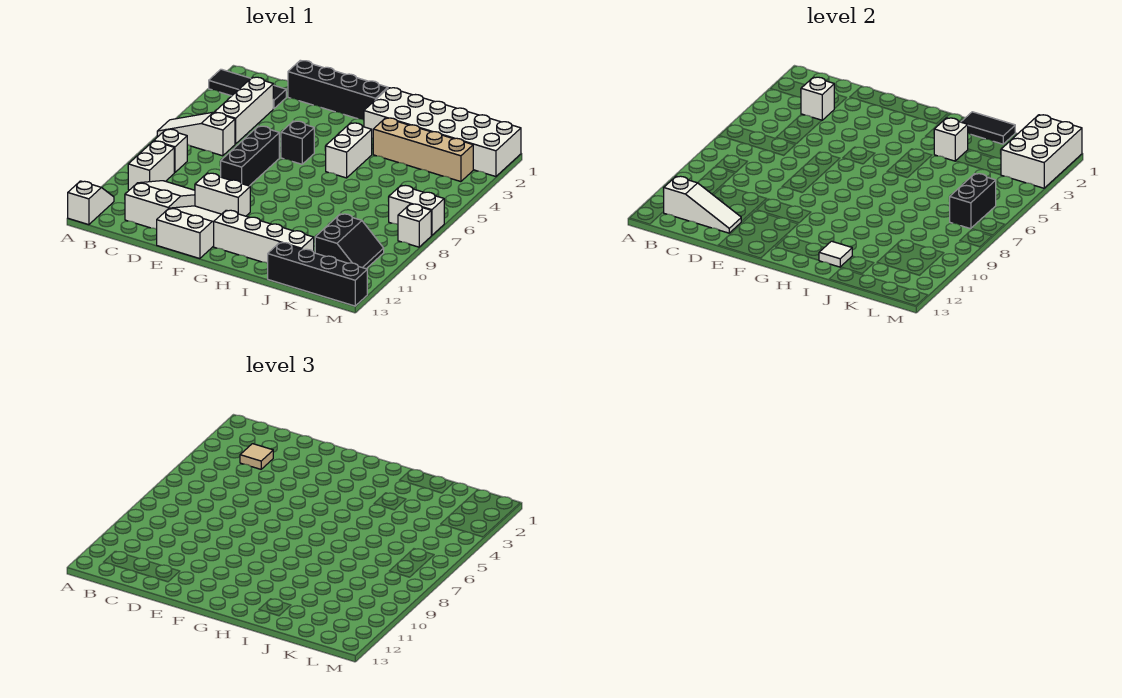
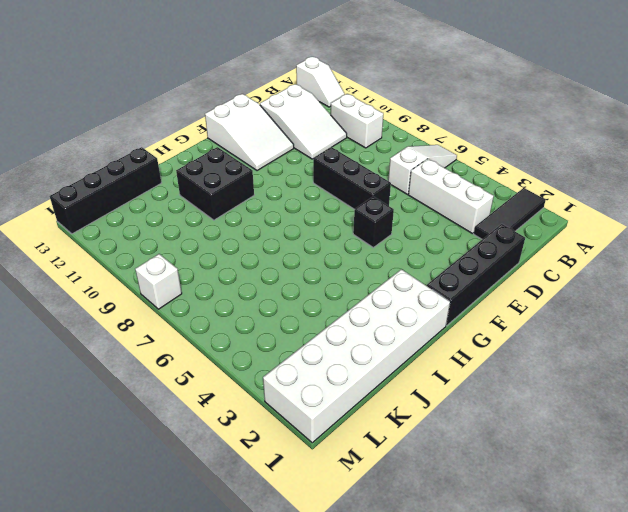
black 2x2 brick [176,147,254,220] -> none
none -> white 1x1 brick [154,129,187,172]
none -> white 1x2 brick [195,173,250,216]
none -> white 1x4 brick [214,210,314,263]

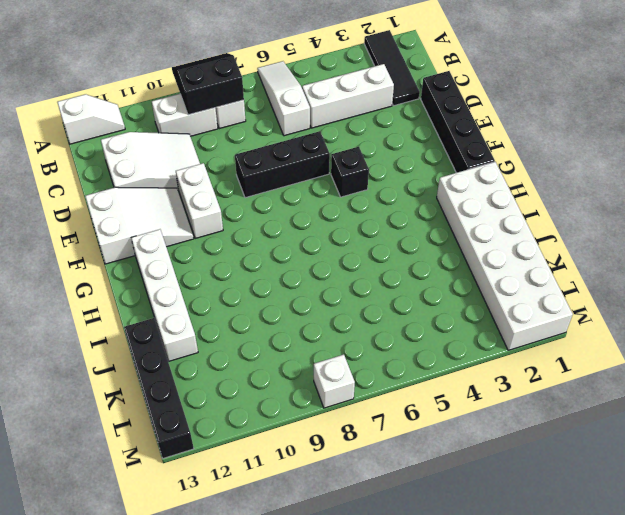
black 2x2 slope [172,53,244,115] -> black 2x2 slope turned to [315,214,384,269]
none -> white 1x2 brick [326,123,372,178]
none -> tan 1x4 brick [373,118,473,182]
none -> white 1x2 brick [388,185,444,235]

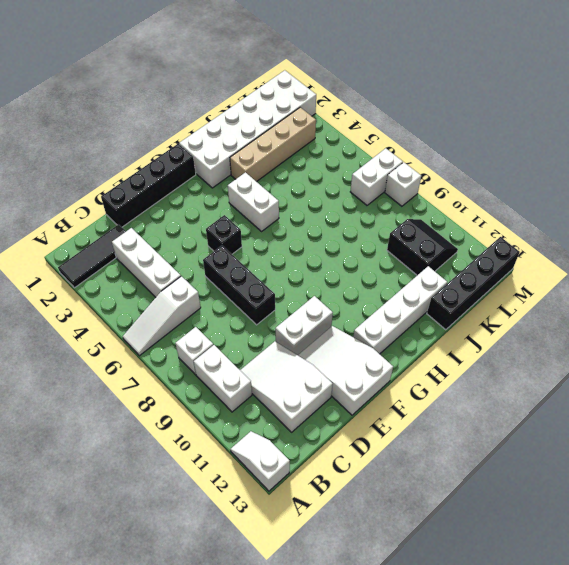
none -> white 1x3 slope [663,176,741,233]
none -> white 1x1 brick [801,77,834,120]
none -> black 1x2 tile [961,112,1015,144]

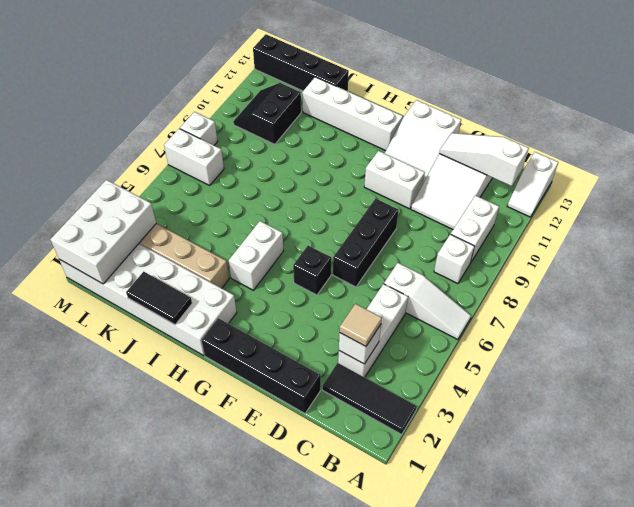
none -> white 1x1 brick [934,118,968,161]
none -> white 1x1 tile [819,241,852,267]
none -> black 1x2 brick [949,174,996,229]

